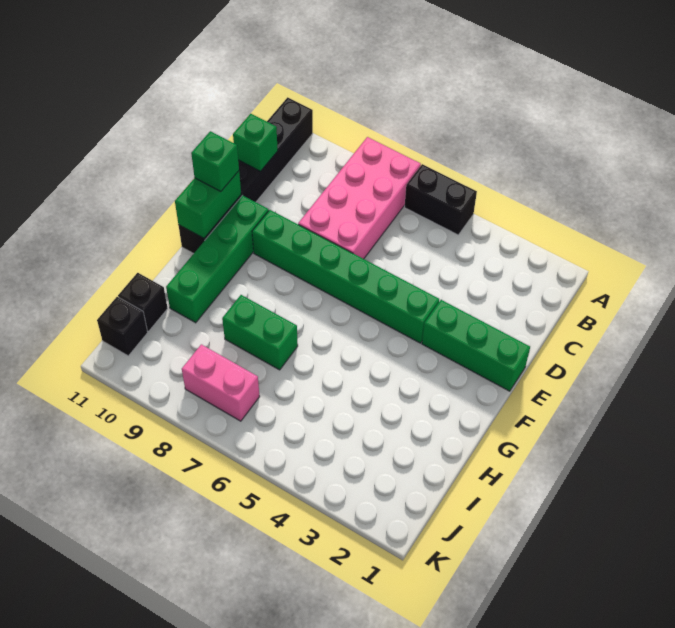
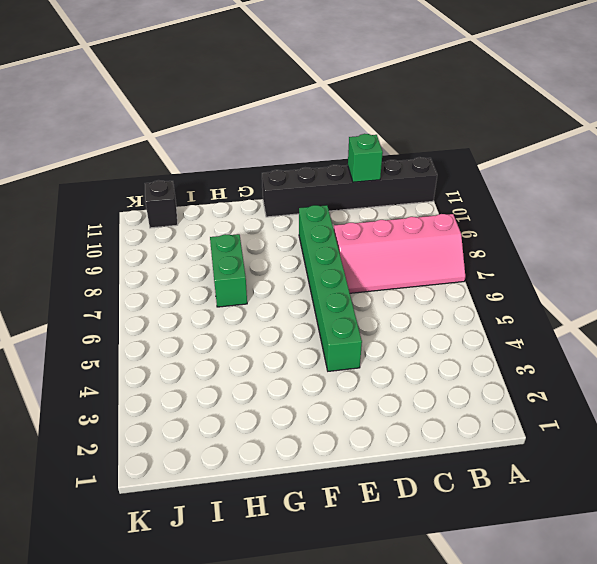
pink 2x4 slope [334,214,465,293] -> pink 2x4 brick [298,137,421,259]
none -> black 1x2 brick [405,164,477,235]
none -> green 1x3 brick [422,300,530,391]
none -> green 1x4 brick [166,195,269,323]

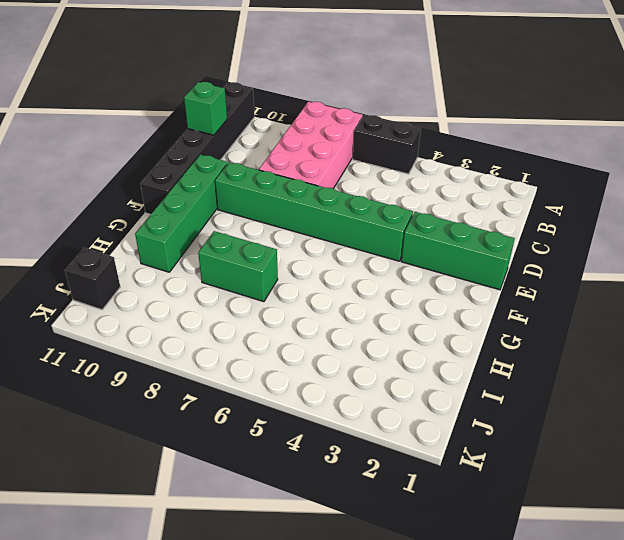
none -> black 1x1 brick [118,273,168,331]
none -> pink 1x2 brick [182,344,260,421]
none -> green 1x2 brick [175,171,241,238]

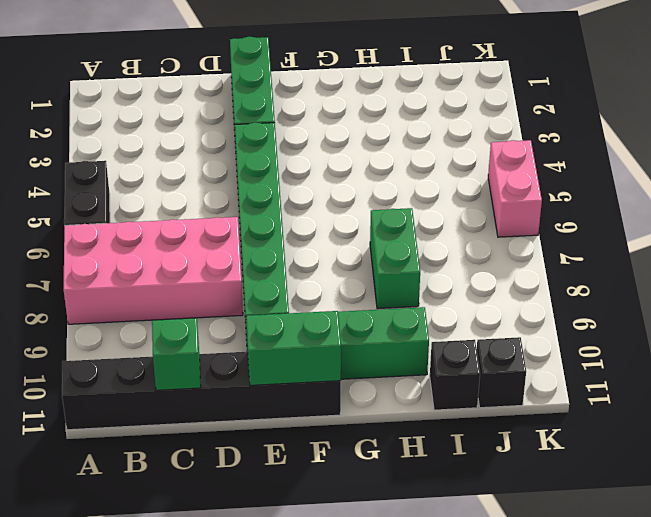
pink 1x2 brick [488,140,542,237] -> pink 1x2 brick moved to [182,344,260,421]
none -> green 1x1 brick [191,131,239,192]

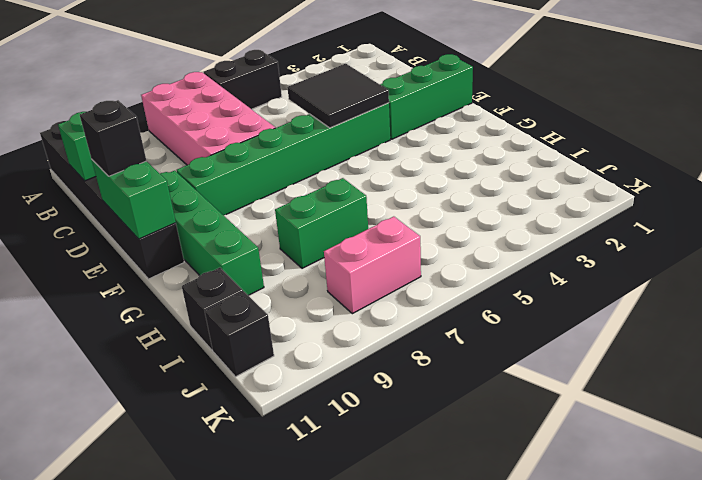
black 2x2 tile [287,64,389,128] -> none
black 1x1 brick [80,100,146,176] -> green 1x1 brick [191,131,239,192]

